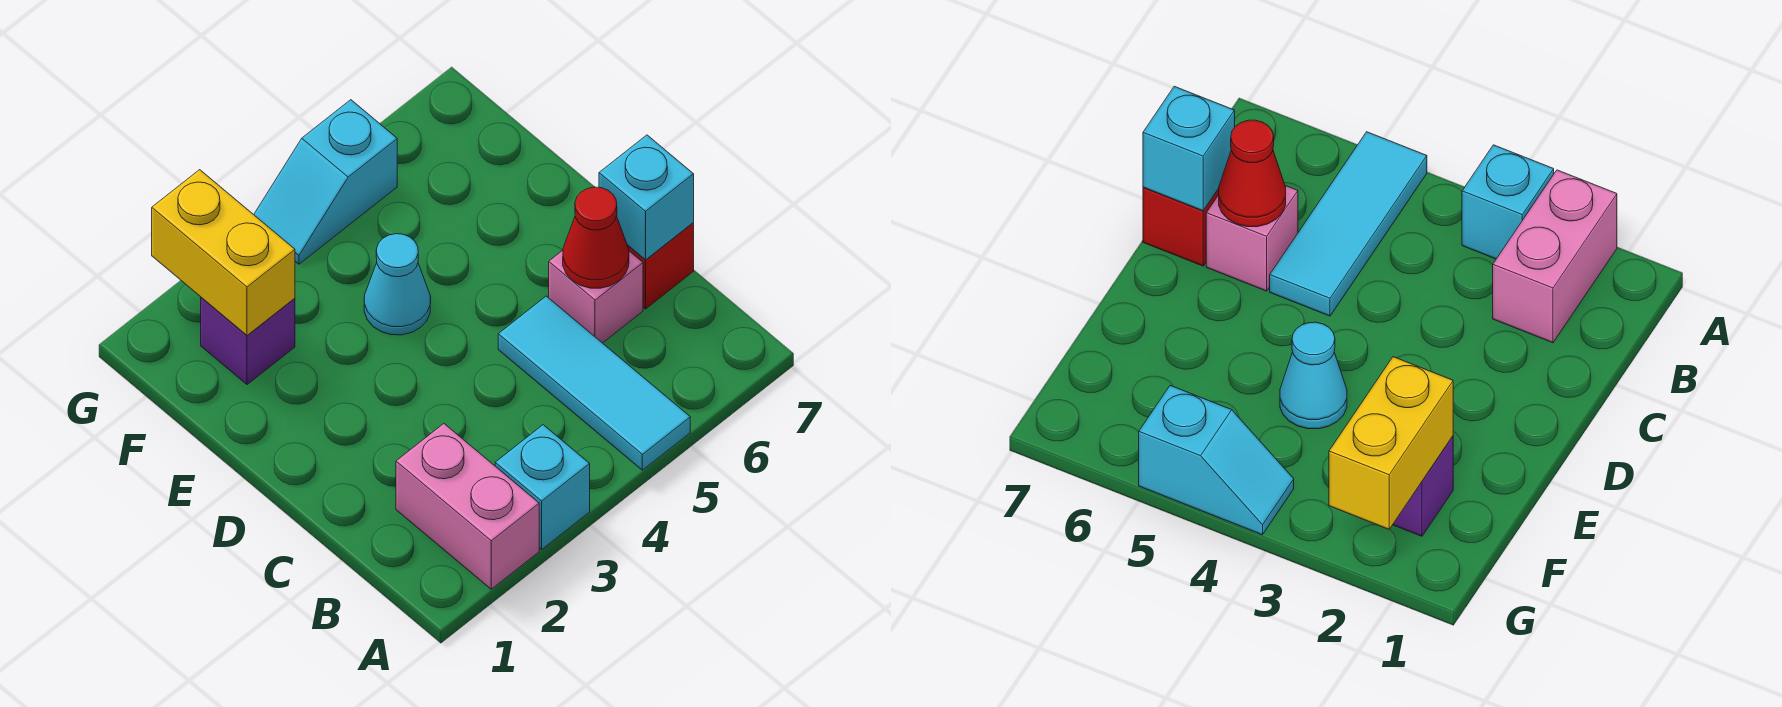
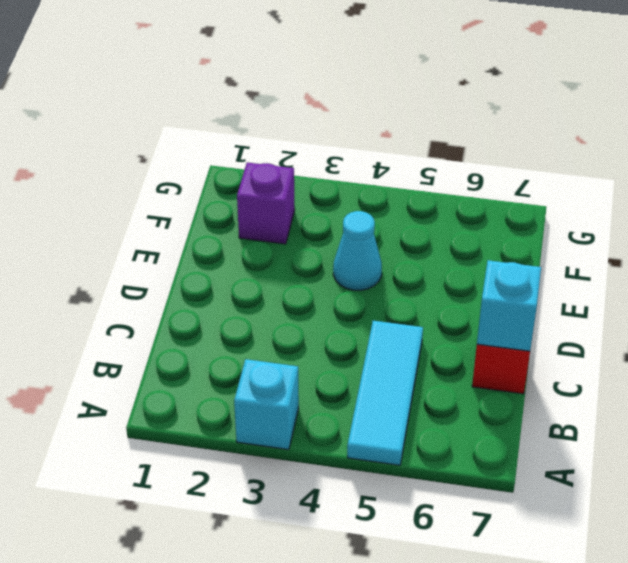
none -> pink 1x2 brick [396,424,539,589]
none -> pink 1x1 brick [549,250,643,343]

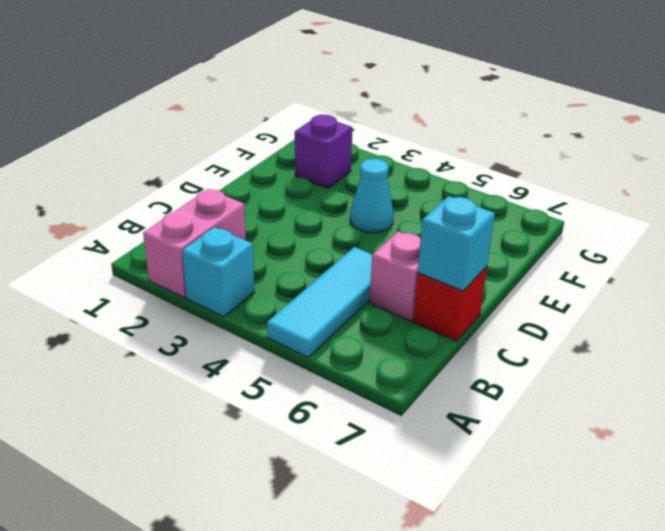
none -> cyan 1x2 slope [254,100,397,264]
none -> red 1x1 cone [563,187,629,288]

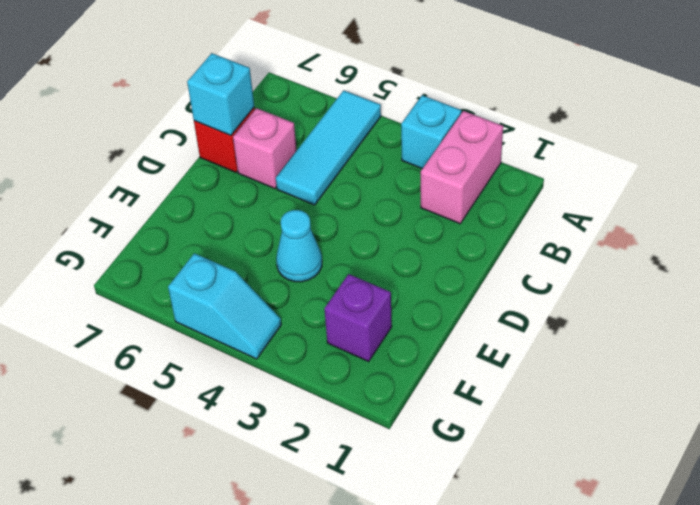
none -> red 1x1 cone [563,187,629,288]
none -> yellow 1x2 brick [152,170,295,335]

